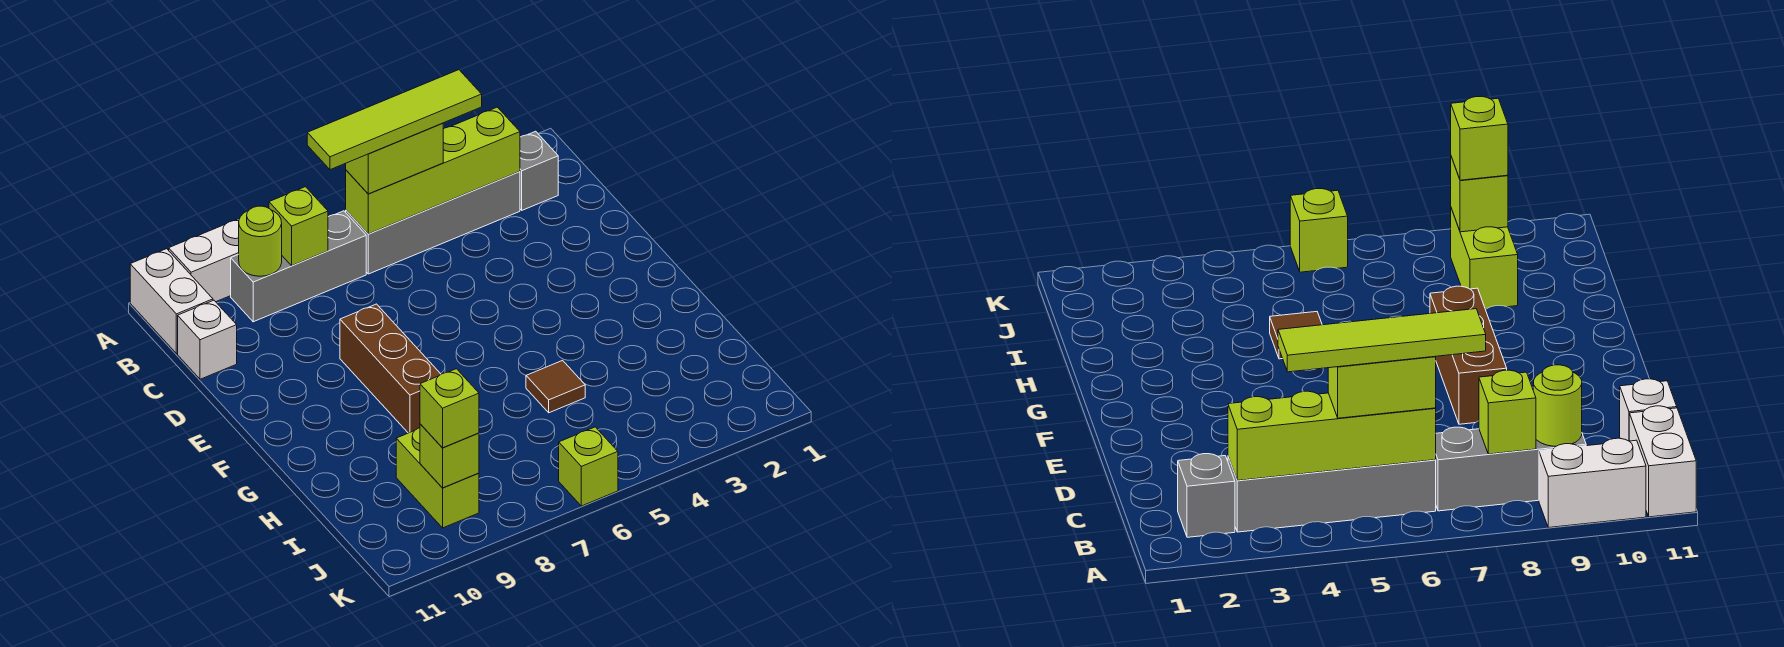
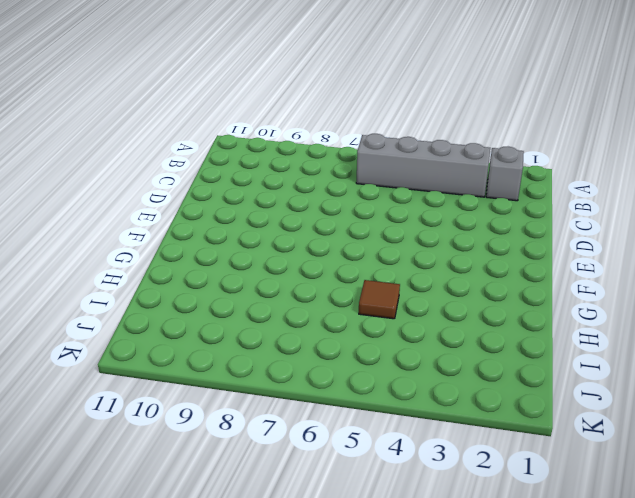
none -> white 1x2 brick [169,219,239,302]
none -> white 1x2 brick [130,249,213,354]
none -> grey 1x3 brick [231,211,366,322]

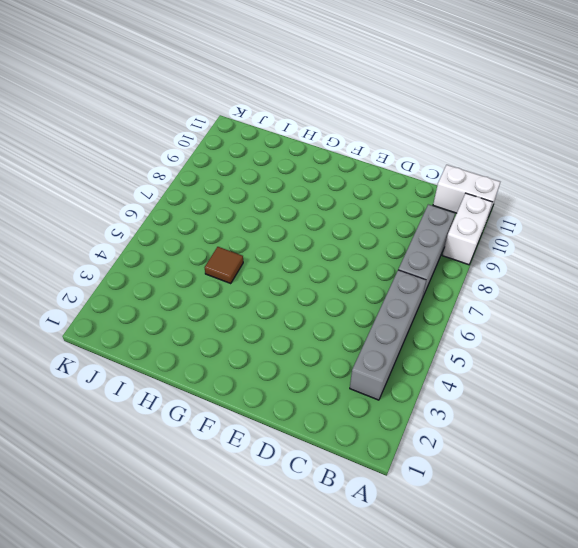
none -> grey 1x1 brick [520,131,558,210]
none -> white 1x1 brick [178,300,237,379]
none -> brown 1x3 brick [340,304,441,433]

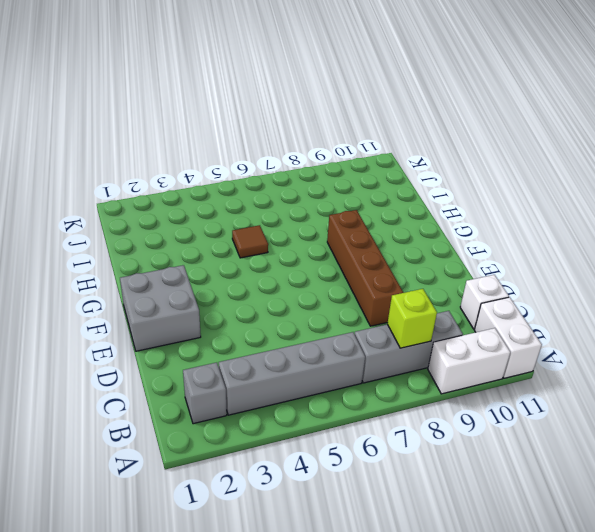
brown 1x4 brick [327,210,403,326] -> brown 1x3 brick [340,304,441,433]
grey 2x2 brick [120,265,201,351] -> none
none -> lime 1x2 brick [396,428,479,528]
none -> lime 1x1 brick [559,427,618,506]
none -> lime 1x4 brick [346,107,520,234]

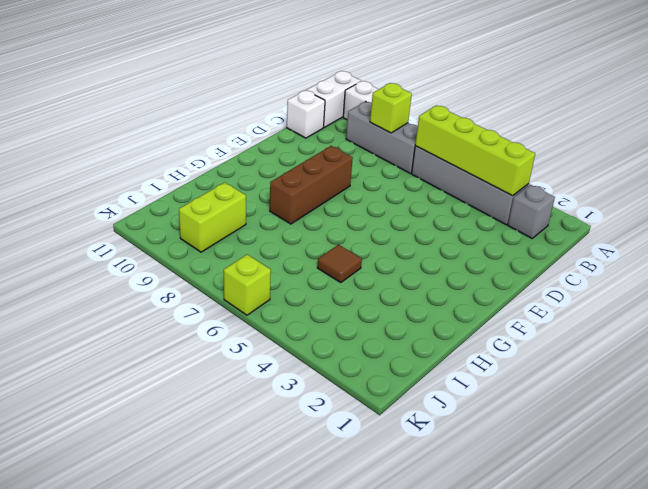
none -> lime 1x1 round brick [239,206,282,276]
none -> lime 1x1 brick [420,424,479,488]
none -> lime 1x2 brick [346,123,443,194]

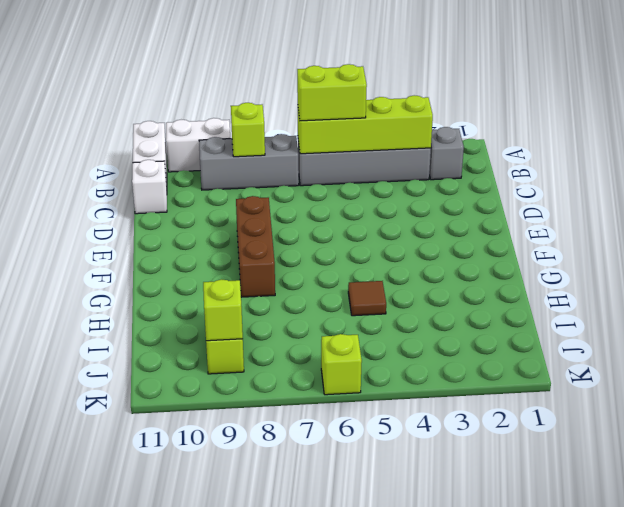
none -> lime 1x1 round brick [239,206,282,276]
none -> lime 1x1 brick [420,369,479,448]
none -> lime 1x4 tile [307,70,482,170]

